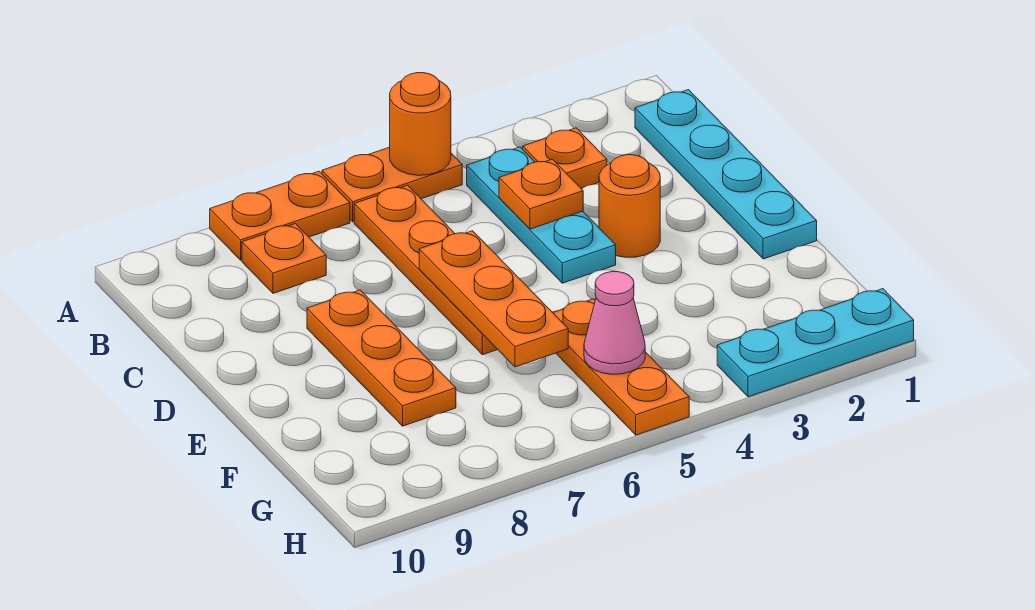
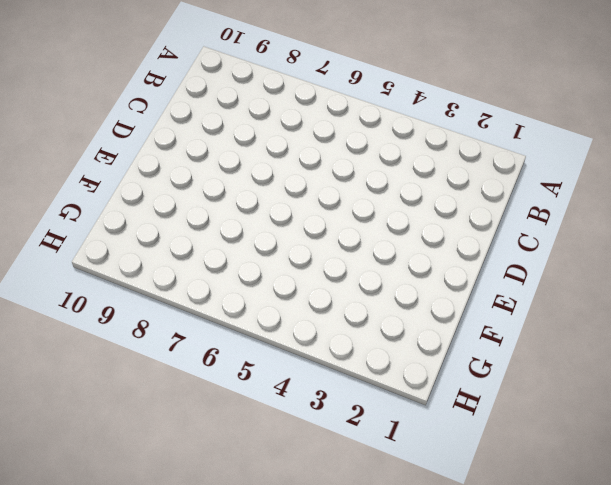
none -> orange 1x2 plate [322,147,462,222]
none -> orange 1x2 plate [210,171,350,260]
none -> cyan 1x4 plate [635,90,817,259]

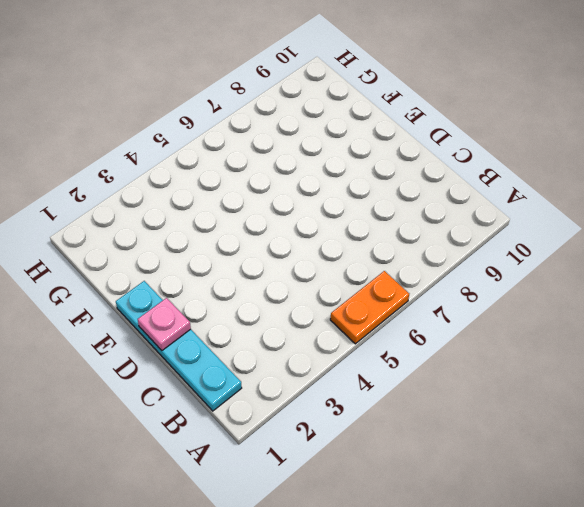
pink 1x1 plate [138,298,191,350] -> none
none -> orange 1x2 plate [210,171,350,260]
none -> orange 1x1 plate [523,128,607,188]
none -> cyan 1x3 plate [467,147,616,283]

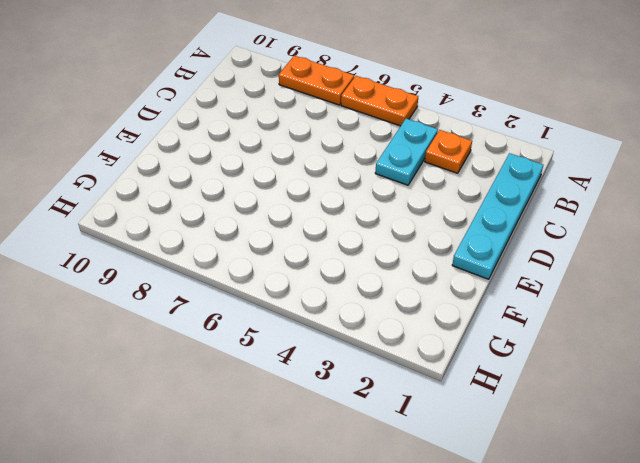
cyan 1x2 plate [375,119,438,185] -> cyan 1x3 plate [467,147,616,283]
none -> orange 1x4 plate [354,185,498,355]
none -> orange 1x1 plate [242,224,326,293]
none -> orange 1x1 round brick [599,155,660,257]

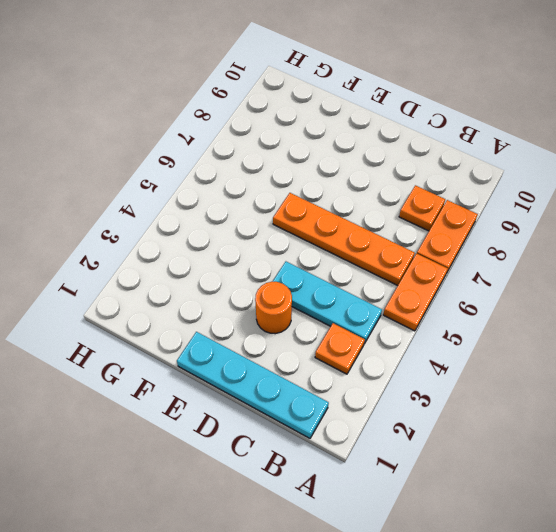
none -> orange 1x3 plate [307,290,456,426]
none -> orange 1x3 plate [553,299,689,435]
none -> cyan 1x3 plate [717,289,914,397]

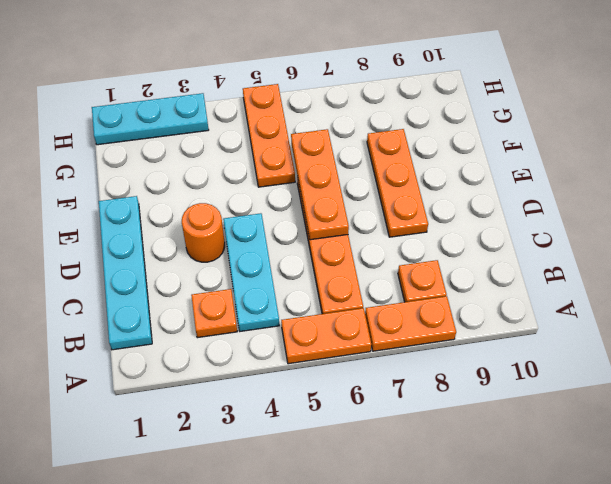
none -> orange 1x1 round brick [390,73,451,175]
none -> orange 1x1 plate [499,159,583,229]
none -> pink 1x1 cone [584,272,645,374]

